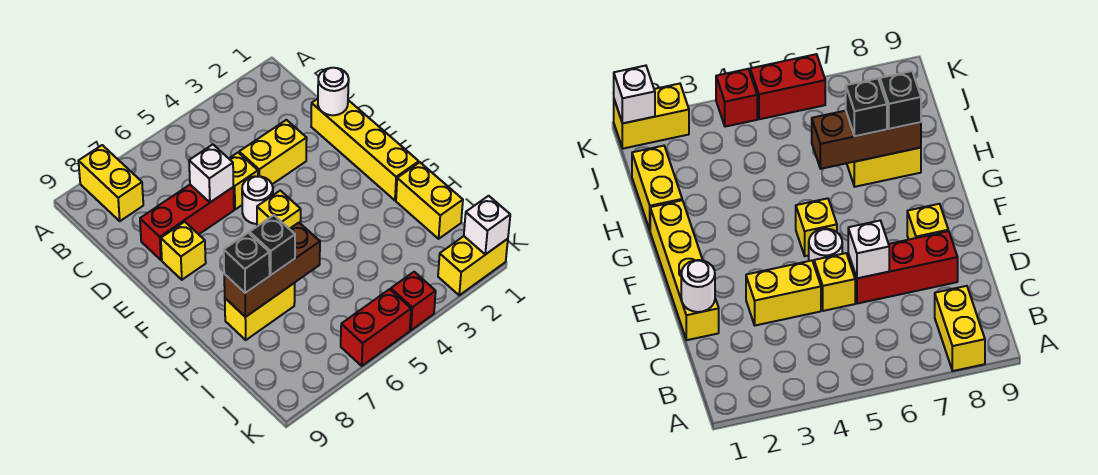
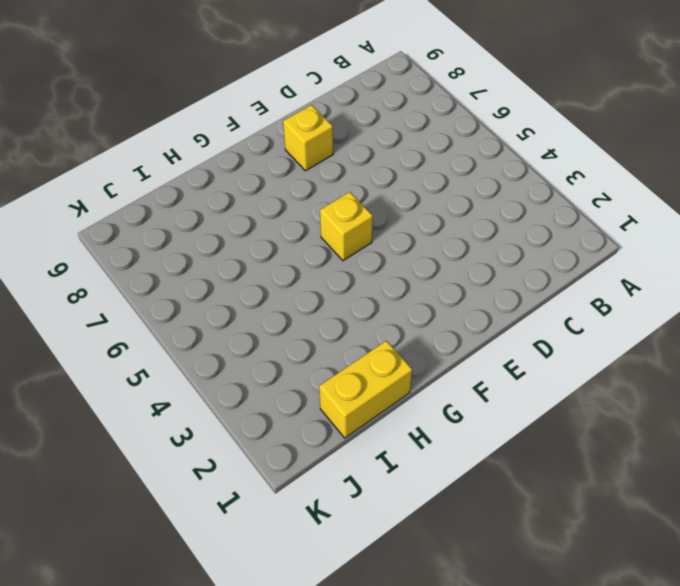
none -> yellow 1x2 brick [78,145,143,221]
none -> yellow 1x4 brick [311,99,419,200]
none -> yellow 1x2 brick [239,120,307,184]

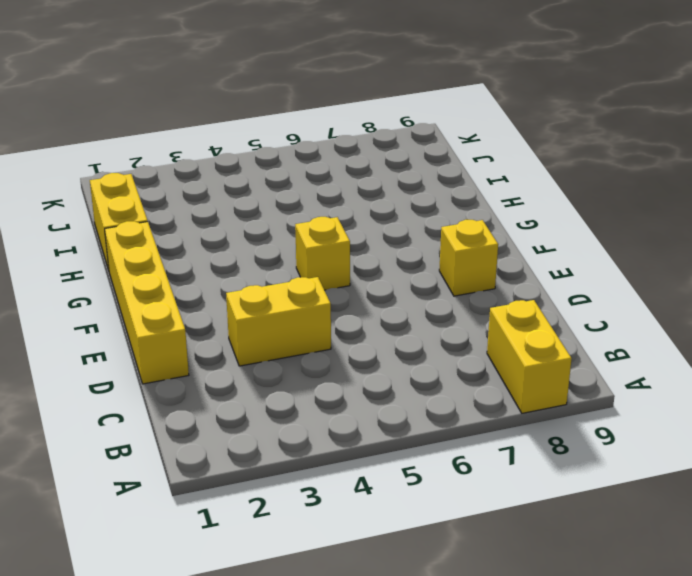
none -> yellow 1x1 brick [229,153,258,210]
none -> red 1x3 brick [140,185,234,260]
none -> white 1x1 round brick [242,176,273,224]

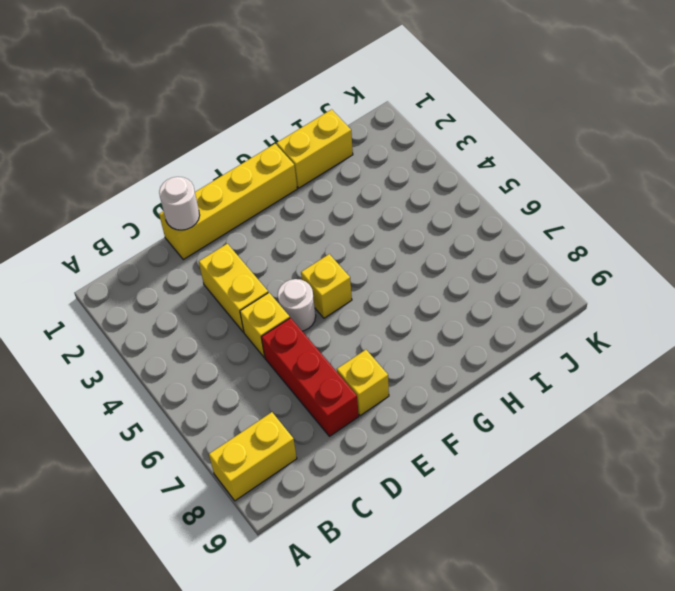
none -> yellow 1x2 brick [225,283,295,340]
none -> yellow 1x2 brick [438,236,508,295]
none -> red 1x1 brick [391,272,436,330]

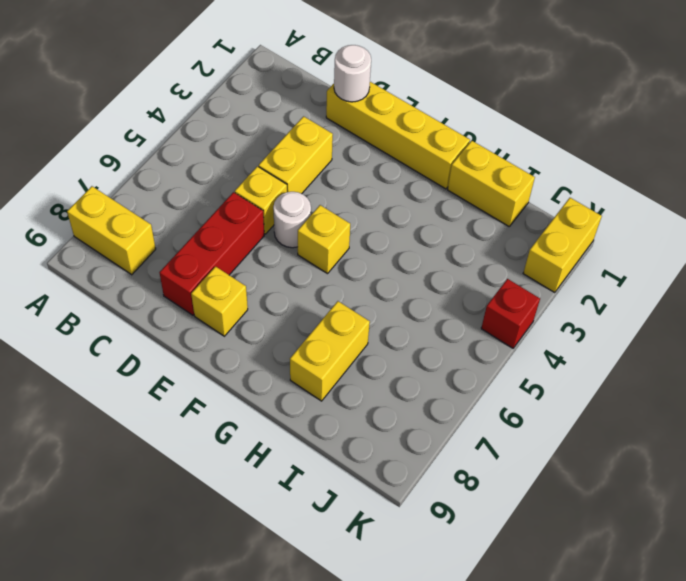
none -> red 1x2 brick [341,289,411,366]
none -> white 1x1 brick [189,145,233,202]
none -> brown 1x3 brick [224,223,320,317]

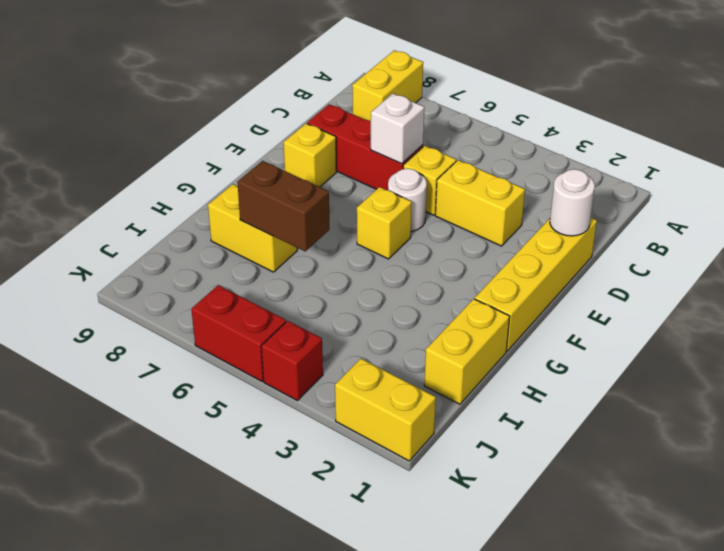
brown 1x2 brick [237,161,330,251] -> brown 1x3 brick [224,223,320,317]
none -> white 1x1 brick [464,196,510,255]
none -> black 1x1 brick [250,215,295,275]
none -> black 1x1 brick [224,233,270,293]

